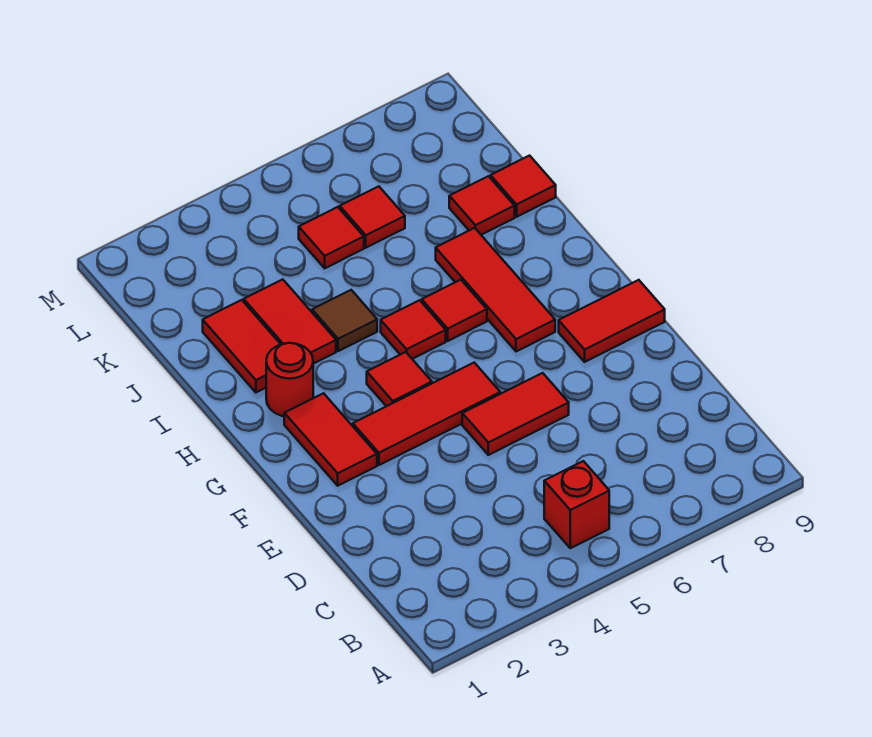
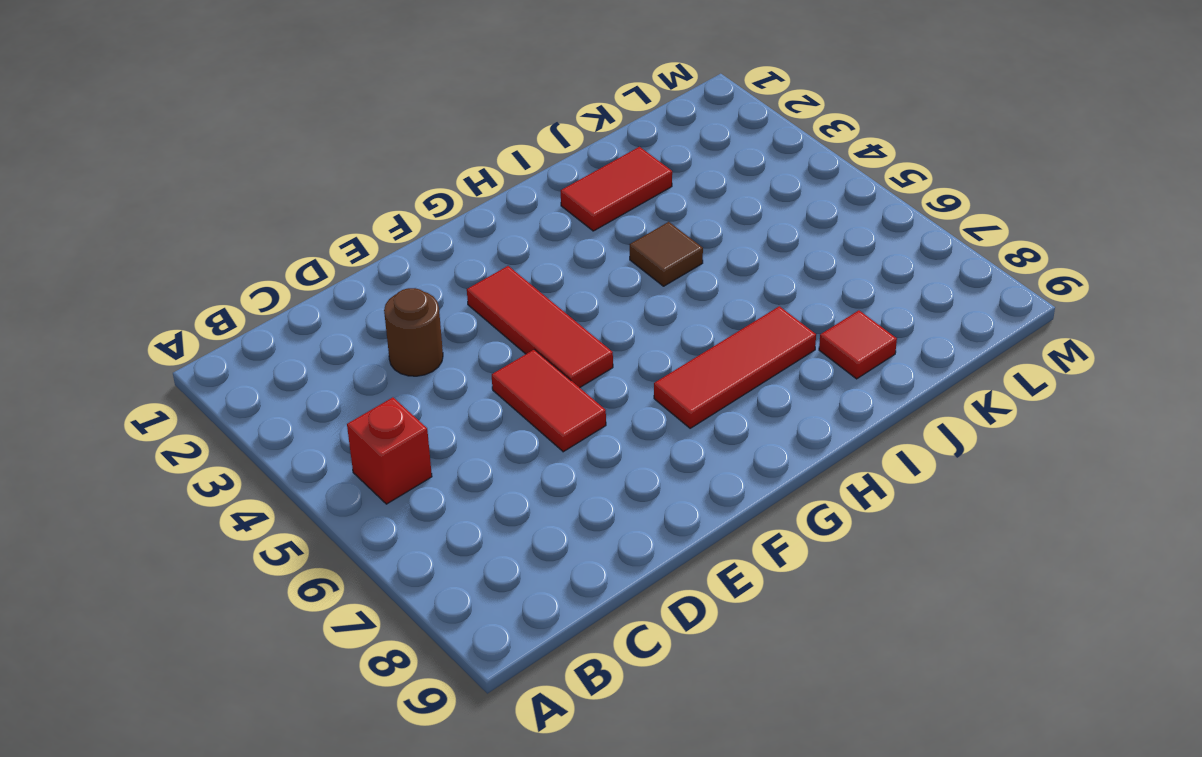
brown 1x1 round brick [384,288,443,376] -> none
none -> red 1x2 tile [284,393,377,486]
none -> red 1x2 tile [559,280,665,362]
none -> red 1x1 tile [367,352,432,406]

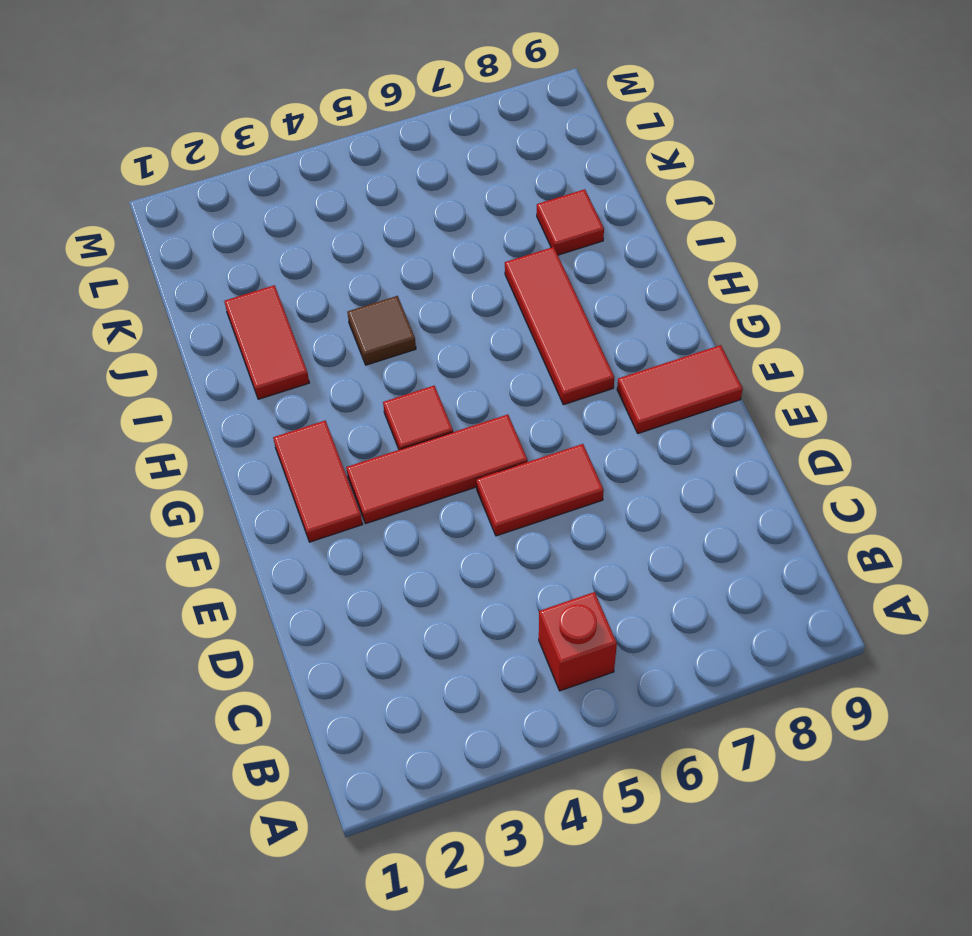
none -> red 1x1 round brick [266,343,313,416]
none -> red 1x1 tile [381,300,446,359]
none -> red 1x1 tile [422,280,487,341]

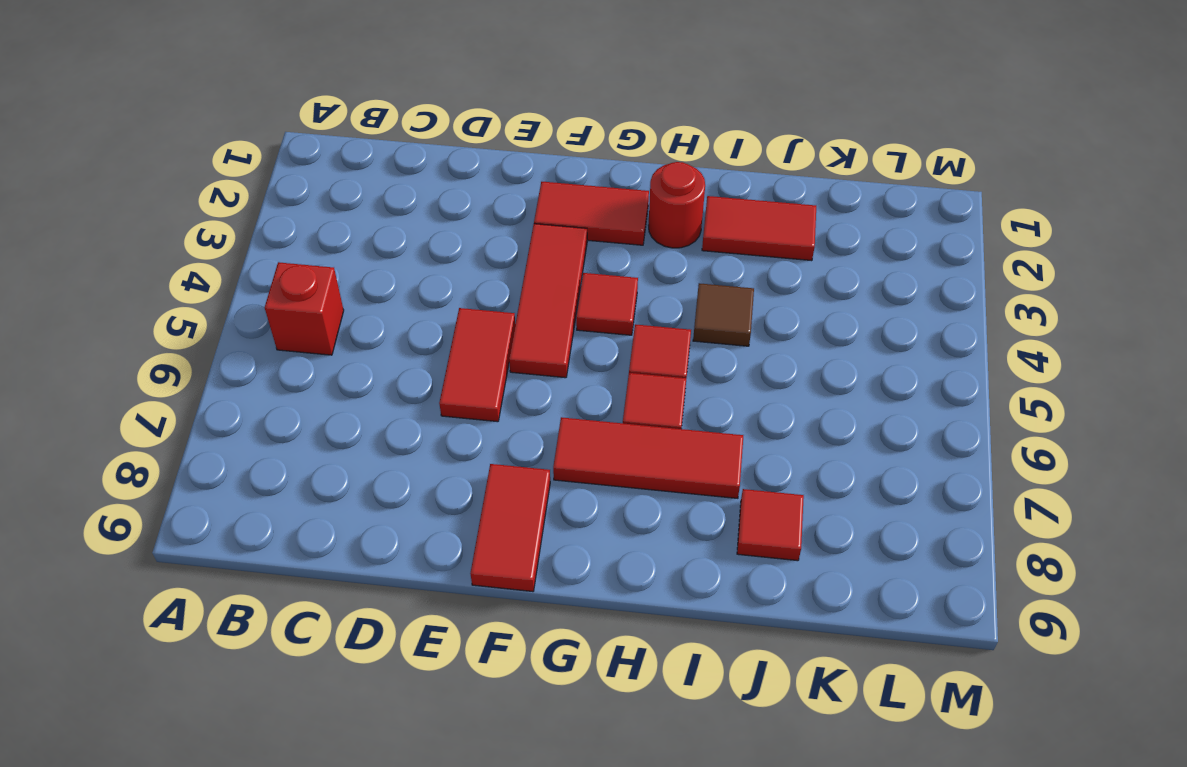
none -> red 1x2 tile [244,279,336,364]
none -> red 1x1 tile [491,156,556,217]
none -> red 1x1 tile [299,207,364,268]

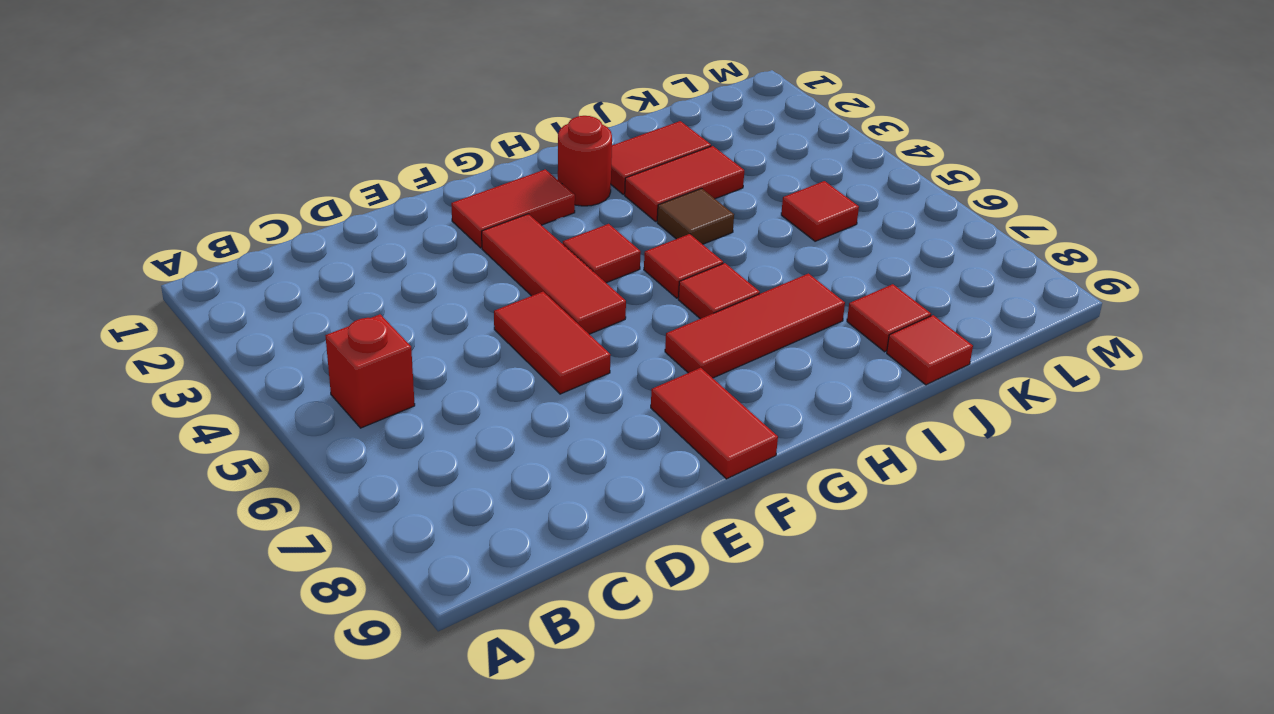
none -> red 1x1 tile [340,186,405,248]

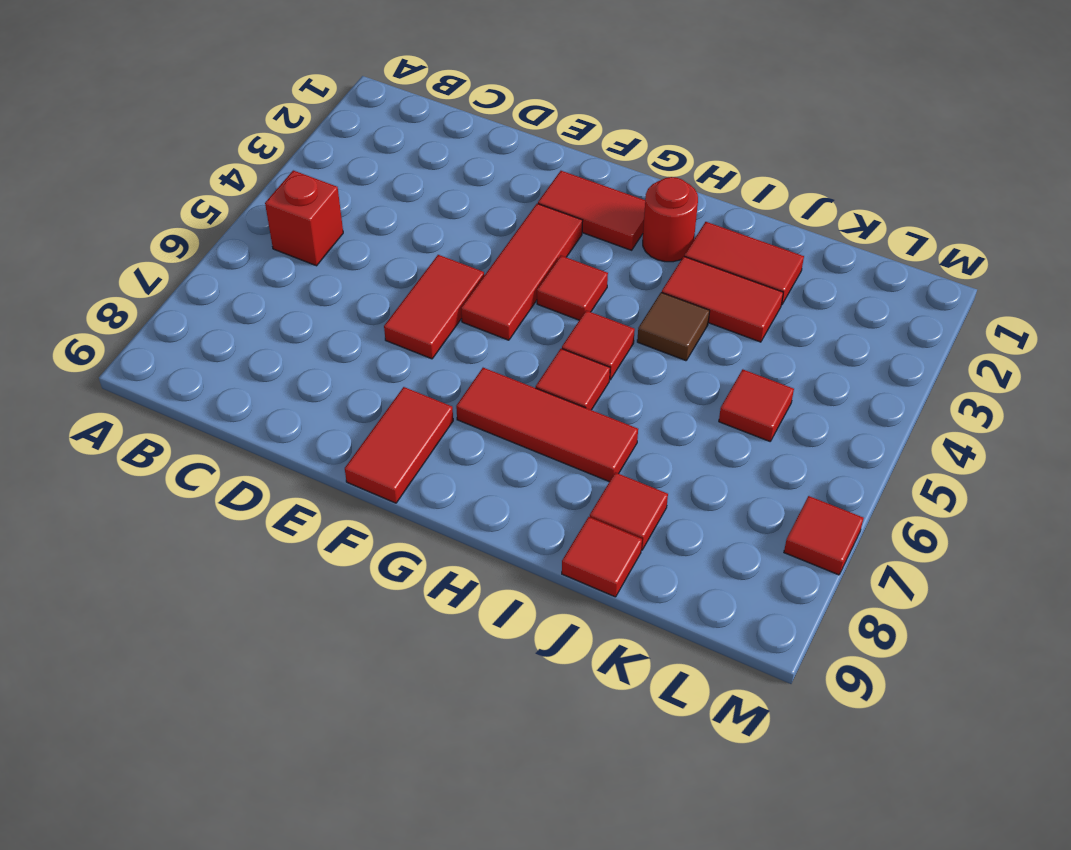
red 1x1 tile [784,496,864,575] -> red 1x1 tile moved to [340,186,405,248]

